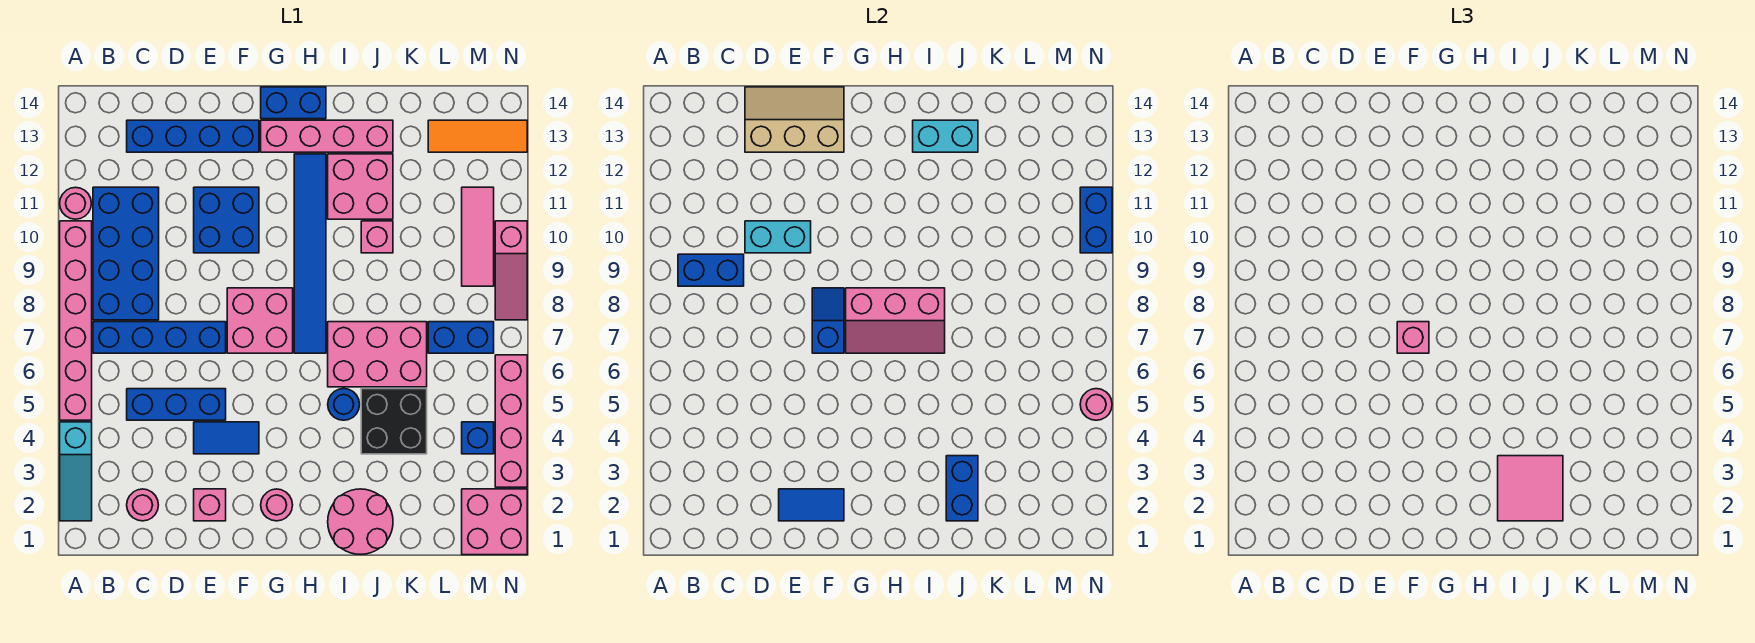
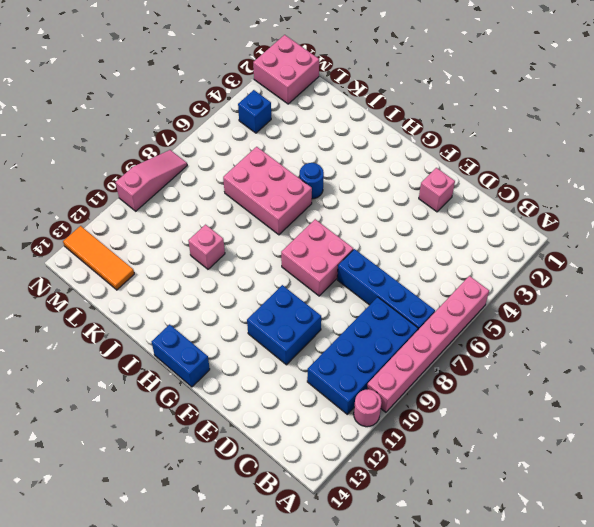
none -> cyan 1x3 slope [60,422,92,521]
none -> pink 1x1 round brick [127,489,158,521]
none -> blue 1x3 brick [127,389,226,420]
none -> blue 1x4 brick [127,120,259,152]

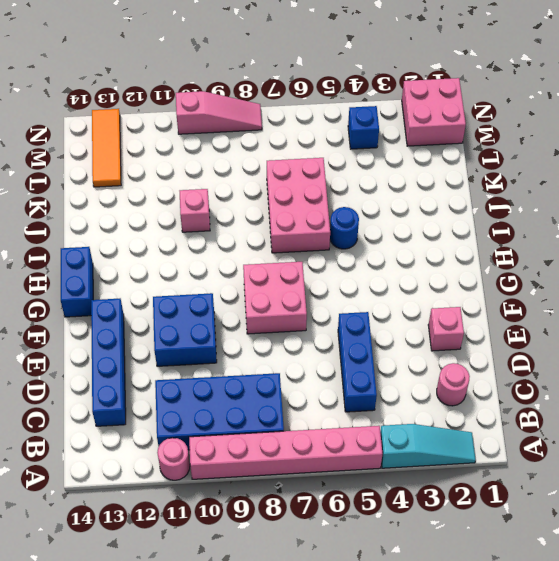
none -> blue 1x4 brick [93,322,226,353]
none -> blue 1x2 tile [194,422,259,454]
none -> pink 1x1 round brick [261,489,293,521]
none -> pink 1x4 brick [261,120,393,152]

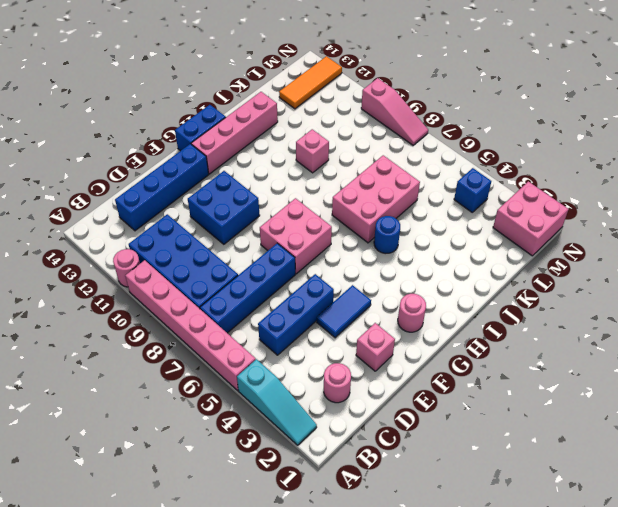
none -> blue 1x6 tile [294,154,326,353]
none -> pink 2x2 round brick [328,489,393,554]
none -> pink 2x2 brick [328,154,393,219]
none -> black 2x2 brick [361,389,427,454]

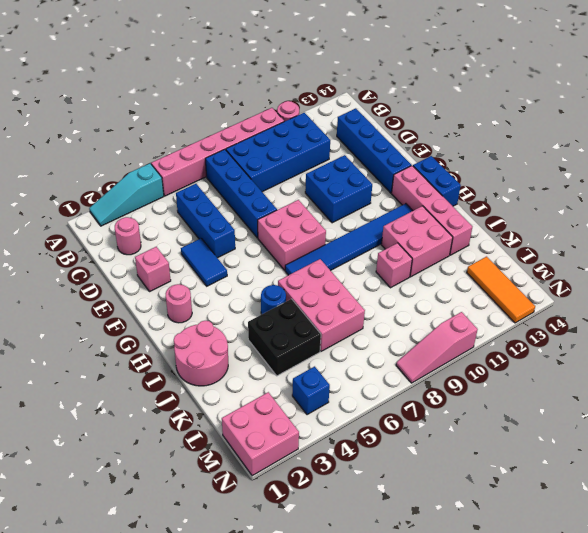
none -> blue 1x2 brick [428,322,494,353]
none -> pink 1x3 tile [462,187,494,286]
none -> pink 1x4 brick [495,355,527,487]
none -> blue 1x2 brick [678,254,744,286]

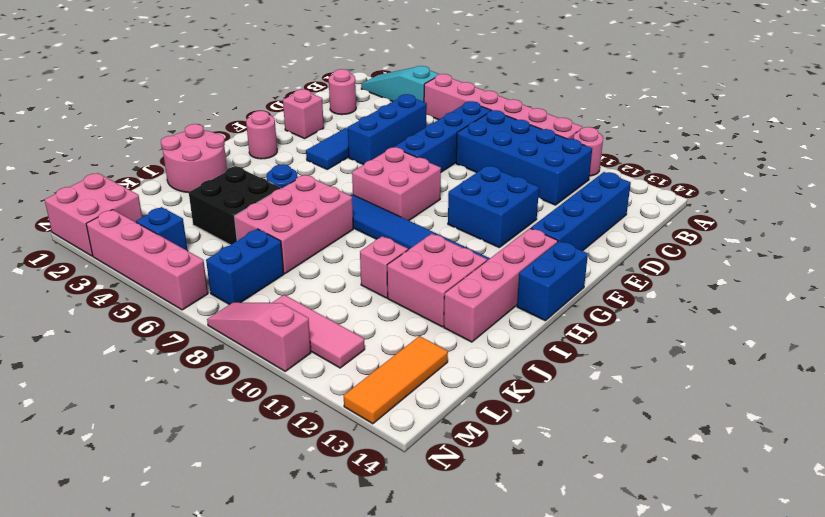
none -> blue 1x2 brick [678,254,744,286]
none -> cyan 1x2 brick [745,221,811,253]
none -> tan 2x3 slope [745,87,844,152]
none -> blue 1x2 tile [779,489,844,521]

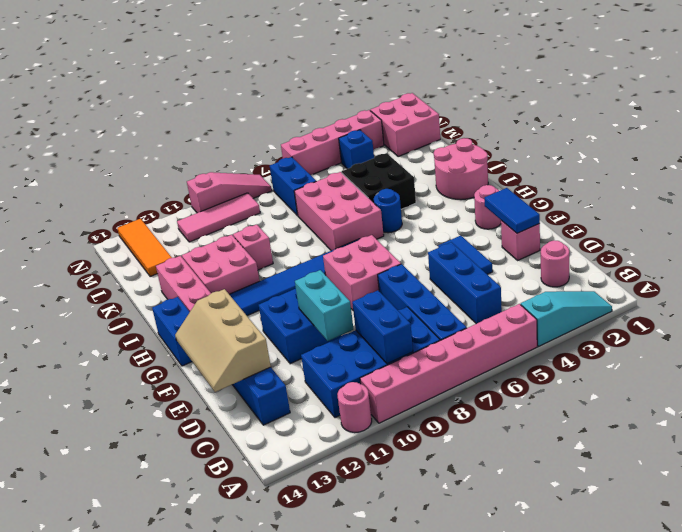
none -> blue 1x2 slope [812,288,844,353]
none -> pink 2x3 slope [846,288,945,353]
none -> cyan 1x2 brick [913,120,978,152]
none -> blue 1x2 brick [946,456,978,521]

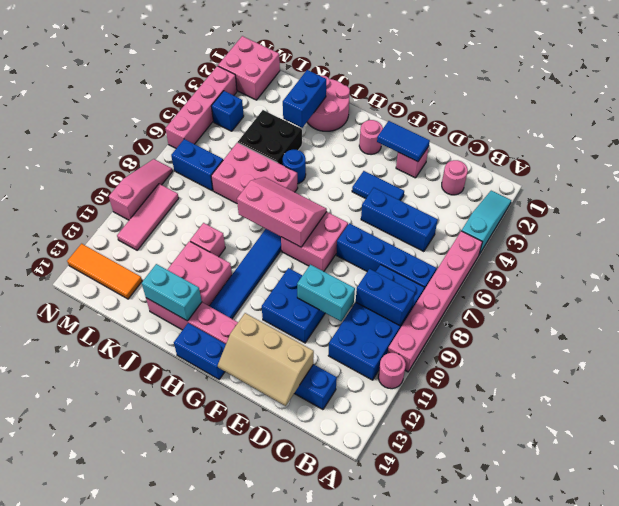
none -> blue 1x2 slope [812,288,844,353]
none -> pink 1x1 round brick [1080,389,1112,420]
none -> blue 1x2 brick [1080,187,1112,253]
none -> pink 1x1 brick [1397,322,1429,353]

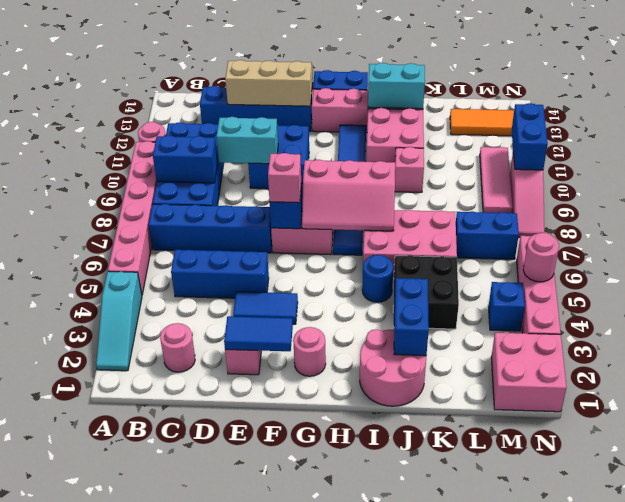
none -> pink 2x2 tile [1498,456,1563,521]

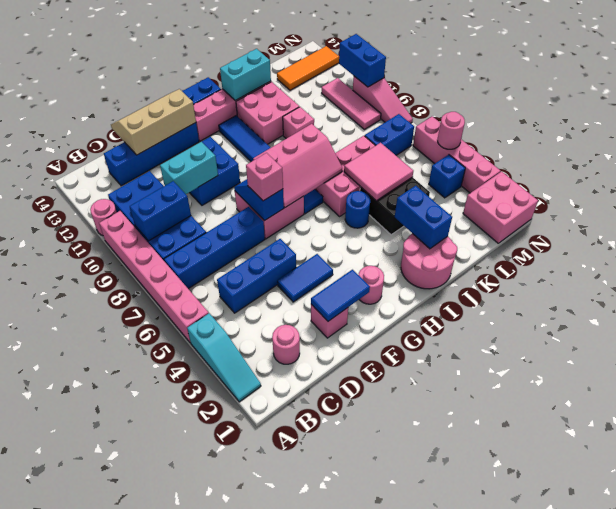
pink 2x2 tile [344,143,413,201] -> pink 2x2 tile moved to [1498,456,1563,521]

